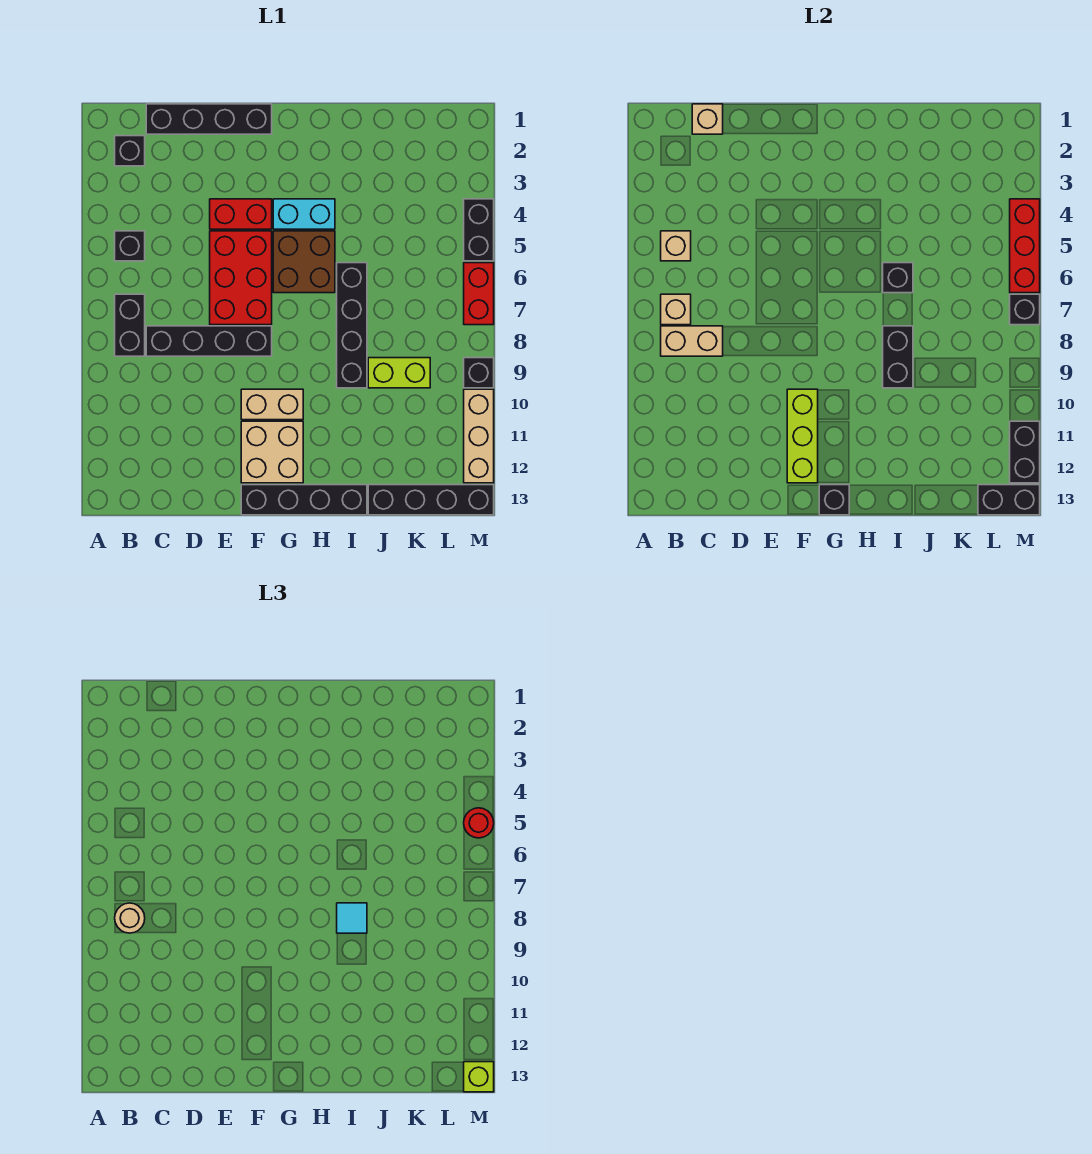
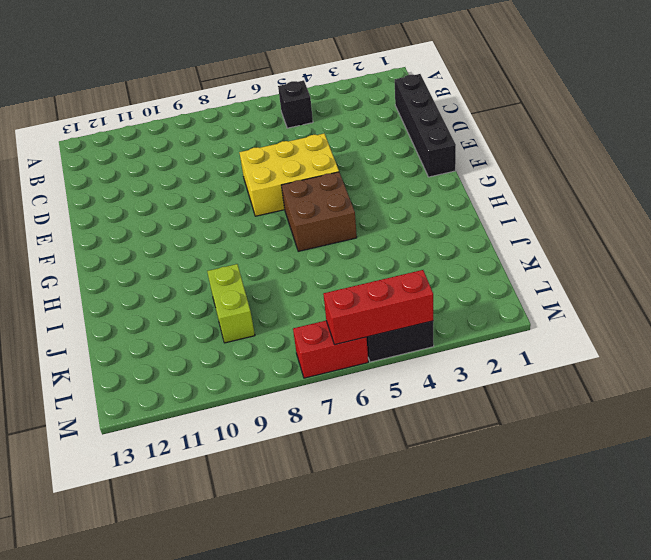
yellow 2x3 brick [239,134,339,216] -> red 2x3 brick [210,231,272,325]
none -> black 1x1 brick [115,136,145,166]
none -> black 1x2 brick [115,294,145,356]
none -> black 1x4 brick [146,326,272,356]
none -> red 1x2 brick [210,199,272,229]

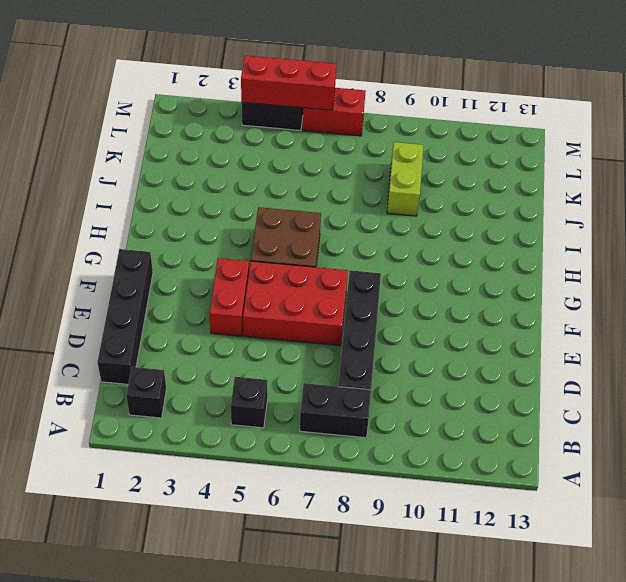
none -> tan 1x2 brick [241,389,303,420]
none -> tan 2x2 brick [241,421,303,483]
none -> black 1x4 brick [241,485,367,515]
none -> cyan 1x2 brick [273,199,335,229]

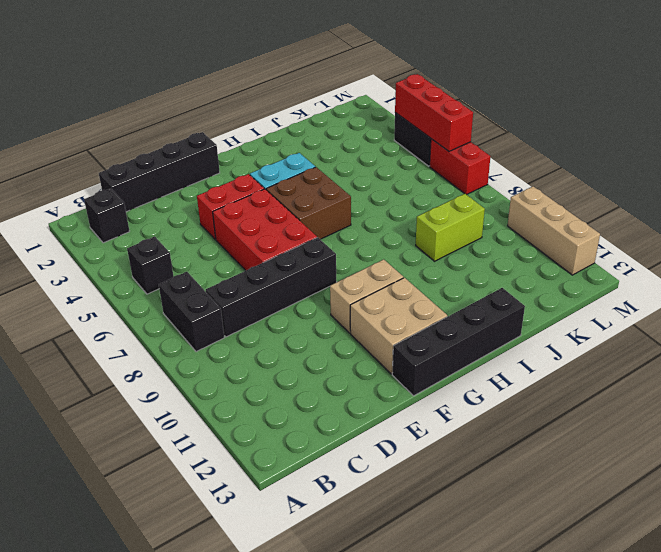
none -> black 1x4 brick [337,263,367,388]
none -> black 1x4 brick [368,485,494,515]
none -> black 1x1 brick [464,358,494,388]
none -> tan 1x1 brick [661,231,691,261]

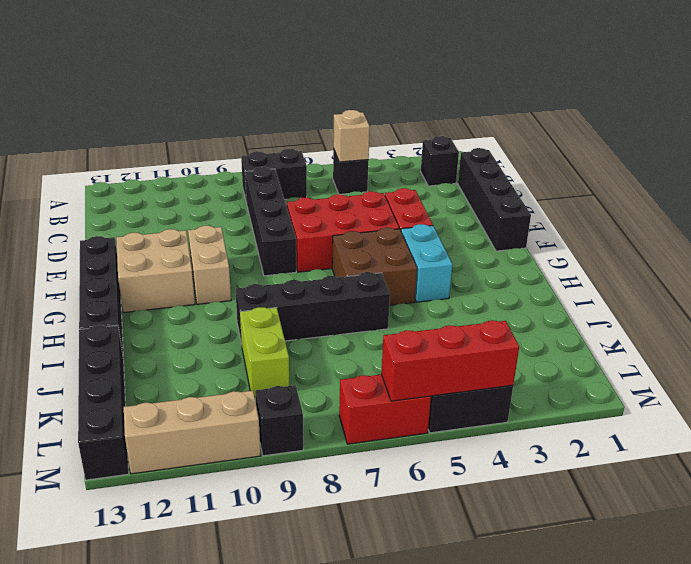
none -> tan 1x1 brick [661,294,691,325]
none -> tan 1x2 brick [661,326,723,356]
none -> tan 1x1 brick [692,104,723,134]
none -> lime 1x3 brick [787,389,818,483]

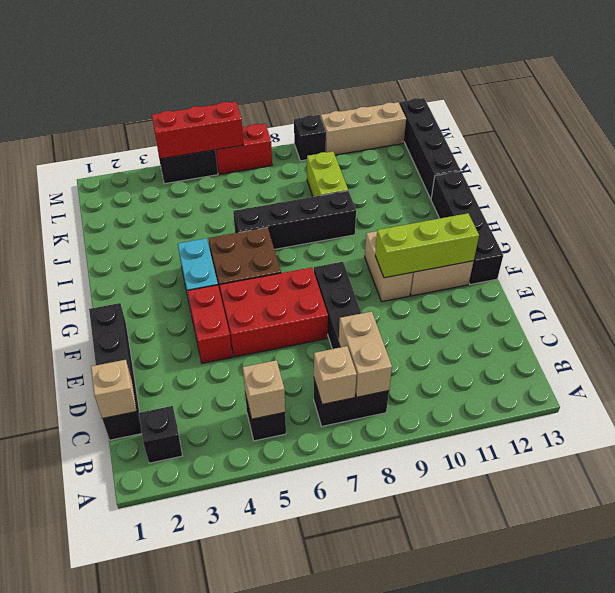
none -> black 1x1 brick [819,485,849,515]
none -> black 1x1 brick [883,263,913,293]
none -> black 1x2 brick [883,326,913,388]
none -> black 1x2 brick [978,485,1040,515]

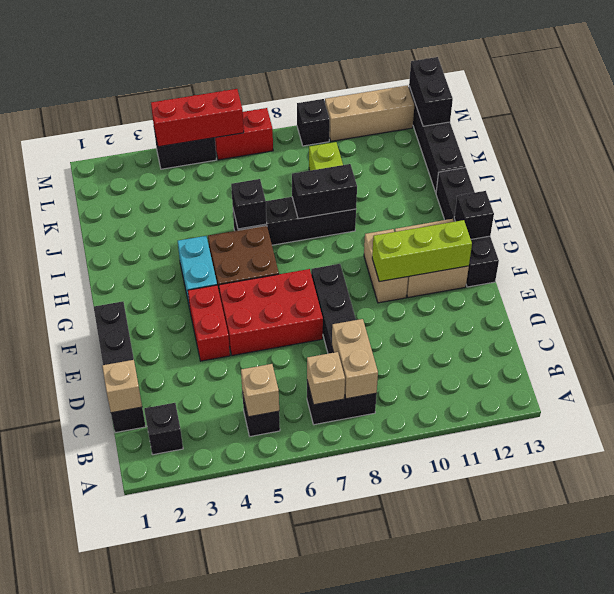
none -> black 1x1 brick [1010,294,1040,325]
none -> black 1x2 brick [1010,421,1040,483]
none -> tan 1x1 round brick [115,903,145,933]
none -> cyan 1x1 tile [337,903,367,933]

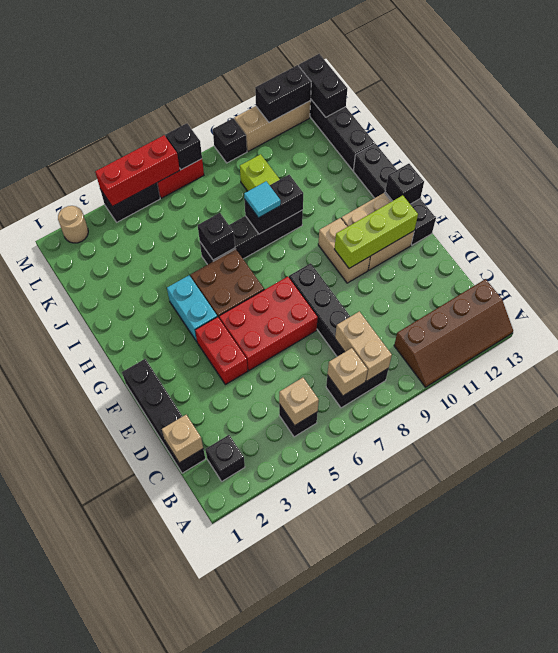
brown 2x4 slope [394,279,513,387] -> none
tan 1x1 round brick [58,206,88,243] -> tan 1x1 round brick moved to [115,903,145,933]
none -> red 1x1 round brick [464,808,494,838]
none -> lime 1x1 brick [464,1062,494,1092]

